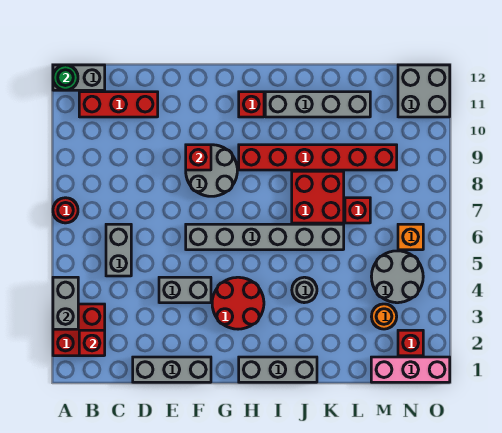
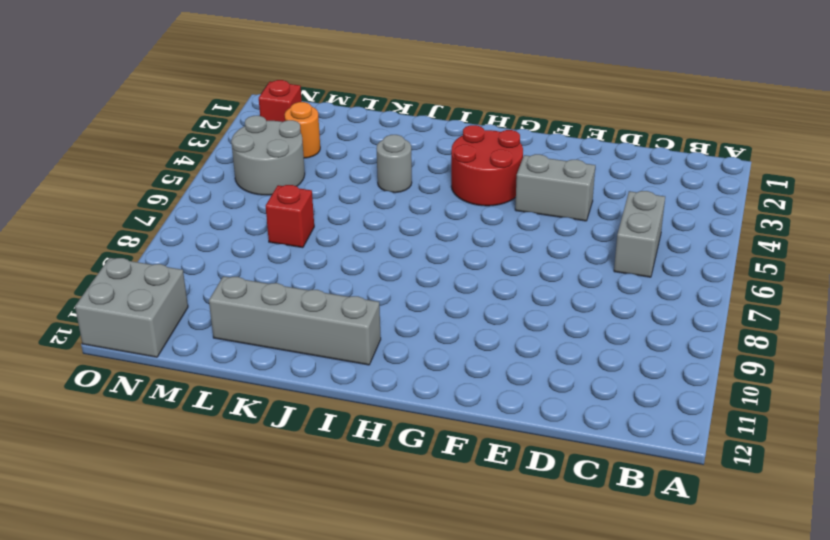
none -> red 2x2 brick [53,304,105,356]
none -> red 1x1 round brick [53,198,78,223]
none -> grey 1x2 brick [53,65,105,90]

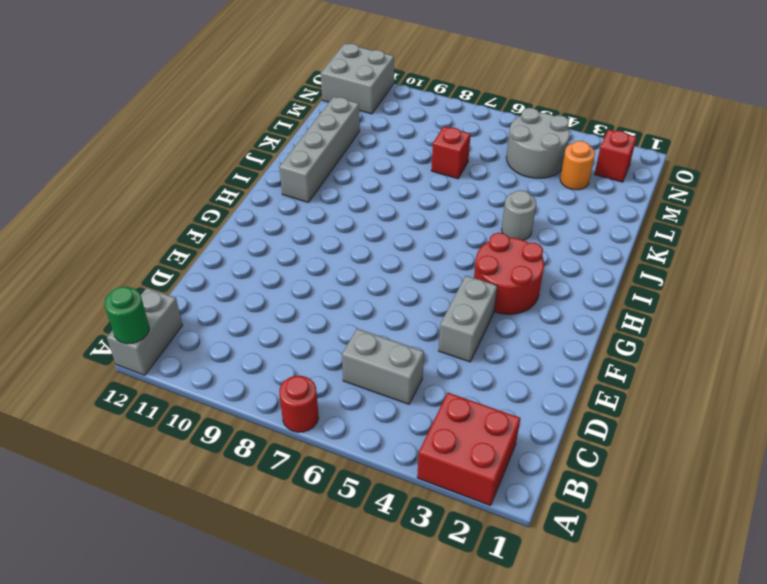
none -> red 1x3 brick [79,92,158,117]
none -> grey 1x3 brick [133,357,211,382]
none -> grey 1x6 brick [186,224,344,250]

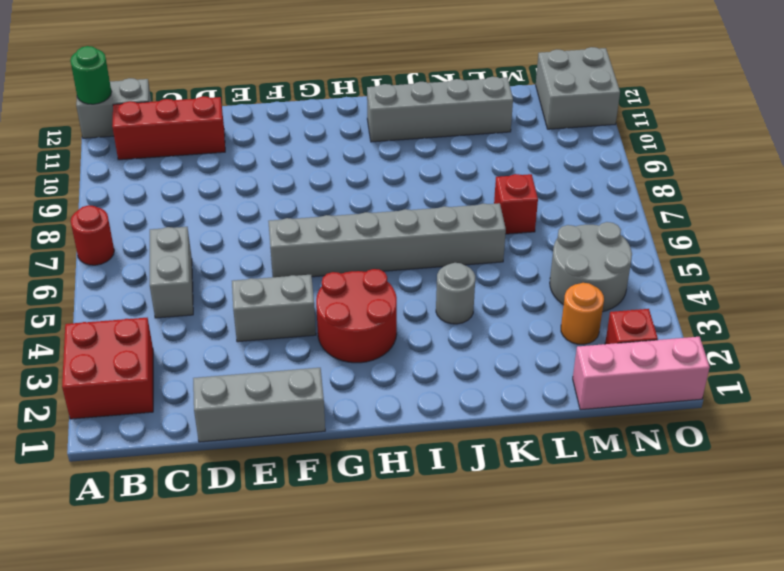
none -> grey 2x2 round brick [186,145,237,196]
none -> grey 1x3 brick [239,357,317,382]
none -> red 1x6 brick [239,145,397,170]

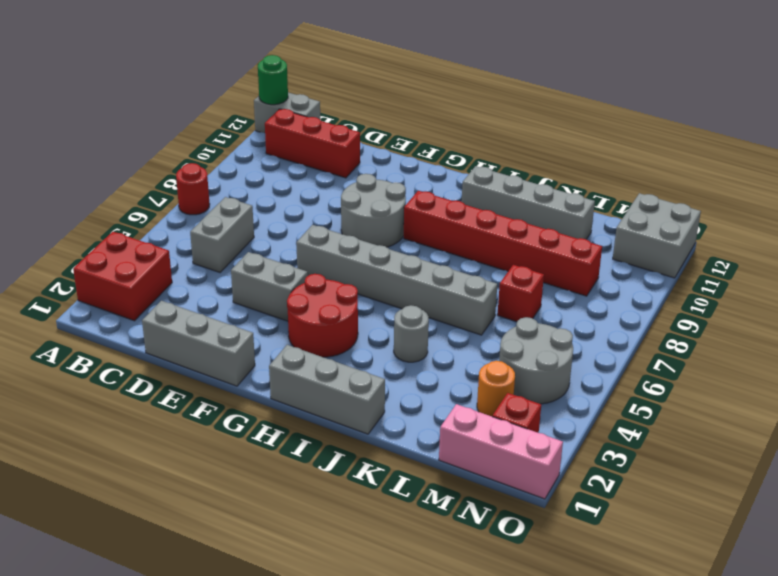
none -> red 1x1 brick [239,92,264,117]
none -> red 2x2 brick [292,171,344,223]
none -> orange 1x1 brick [398,224,423,250]

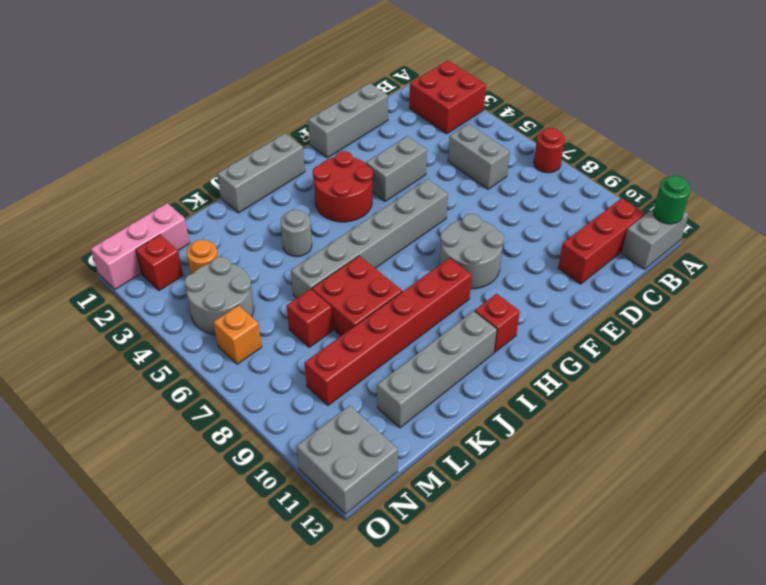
none -> grey 1x2 brick [53,277,78,329]
none -> red 1x1 brick [79,330,105,356]
none -> red 1x1 brick [186,145,211,170]

